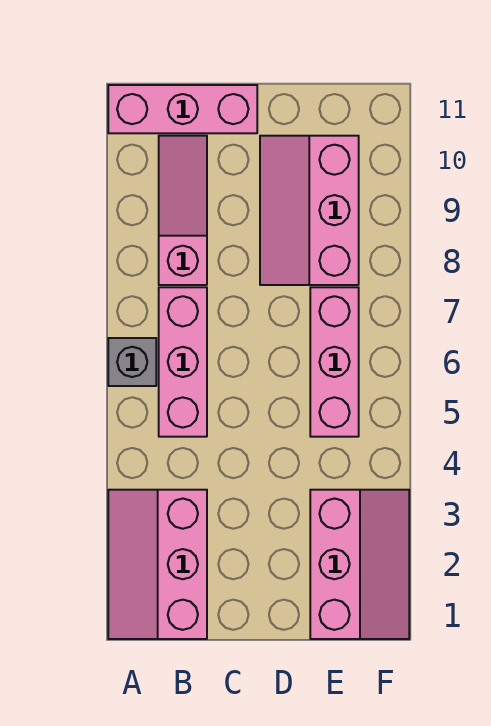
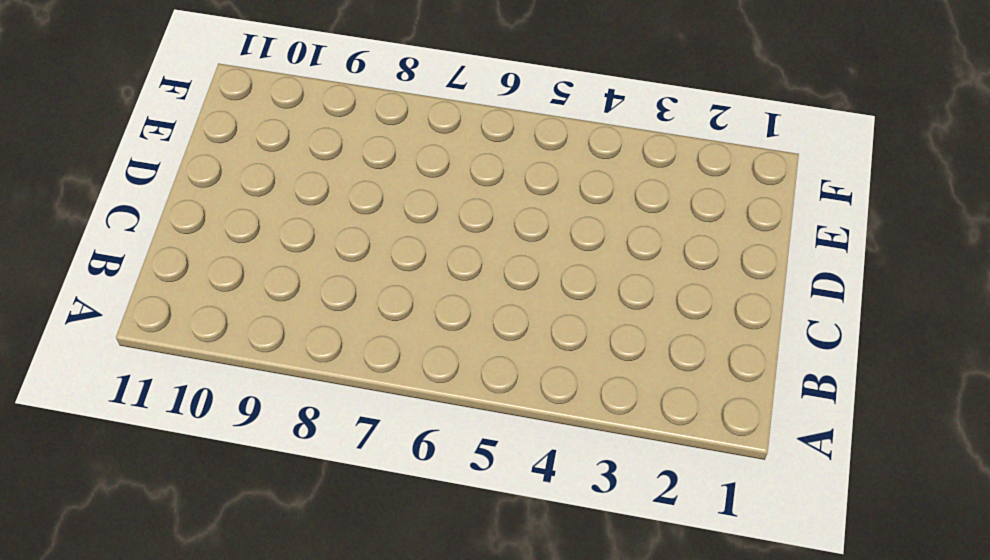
none -> pink 2x3 slope [108,490,207,639]
none -> grey 1x1 brick [108,338,156,386]

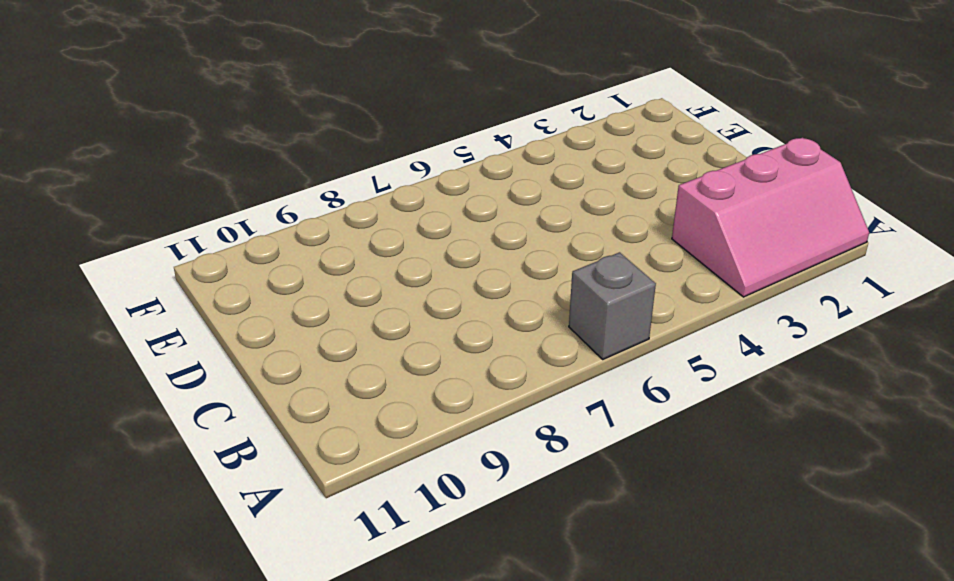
none -> pink 1x3 brick [108,85,257,133]
none -> pink 1x3 brick [159,287,207,437]

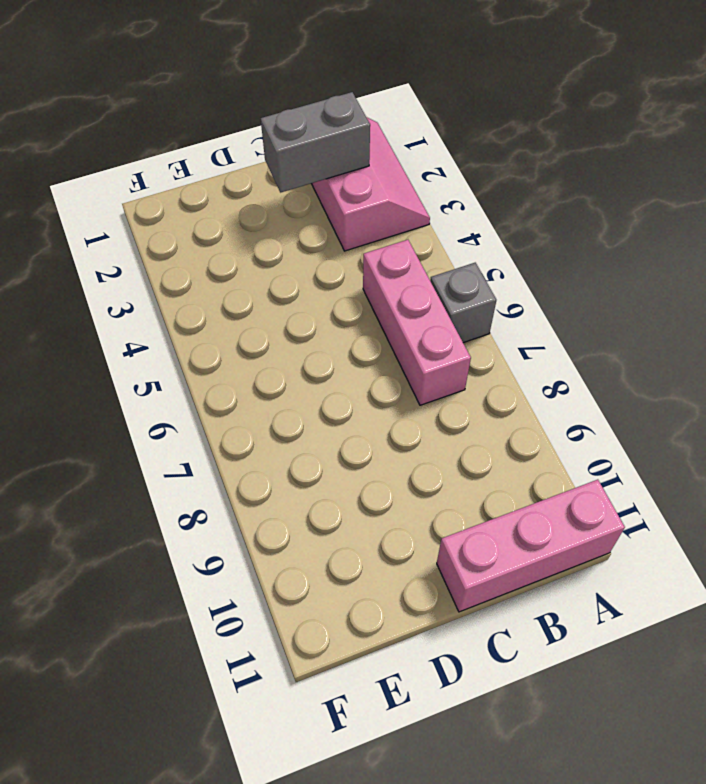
grey 1x2 brick [261,92,370,193] -> none
none -> pink 1x3 slope [159,136,207,285]
none -> pink 2x3 slope [260,136,359,285]

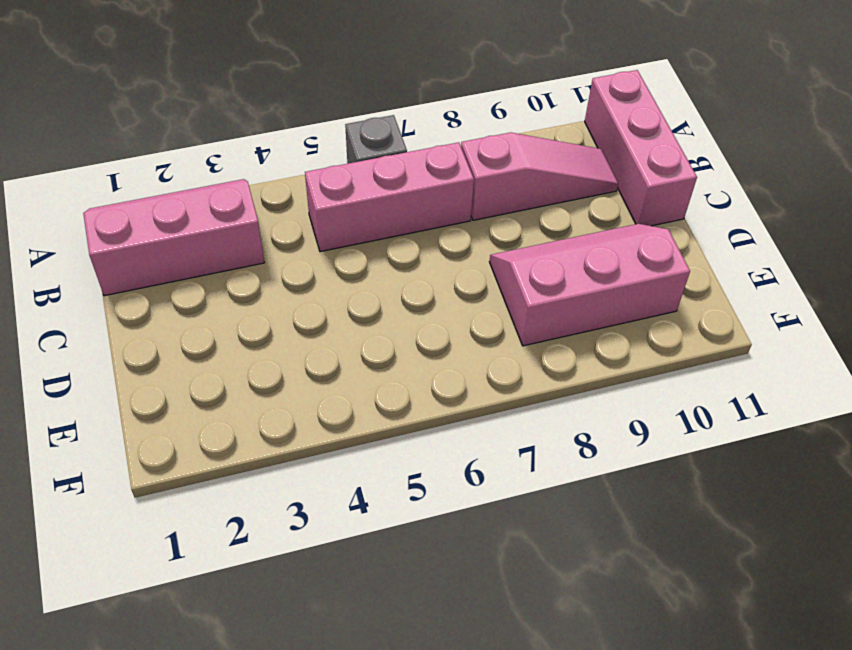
none -> pink 2x3 slope [310,490,409,639]
none -> pink 1x3 brick [310,287,359,437]

